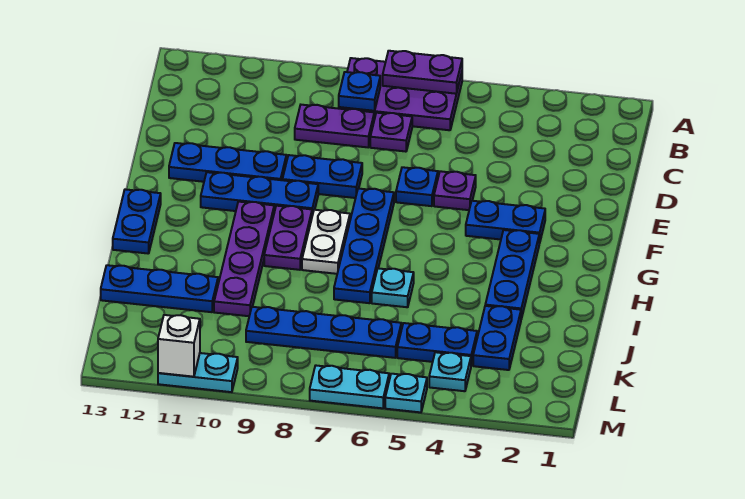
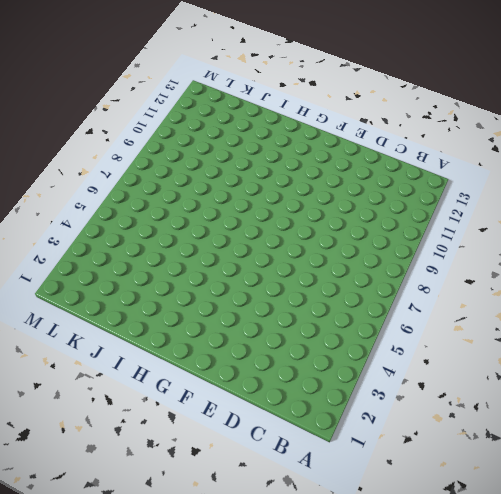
none -> purple 2x3 plate [339,58,462,130]
none -> purple 1x1 plate [370,113,412,152]
none -> purple 1x2 plate [295,105,374,147]

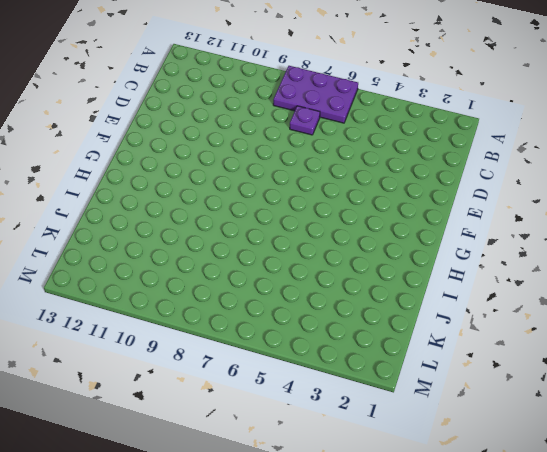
none -> purple 1x2 plate [295,105,374,147]
none -> purple 1x1 plate [434,171,476,210]
none -> blue 1x1 plate [396,167,438,206]

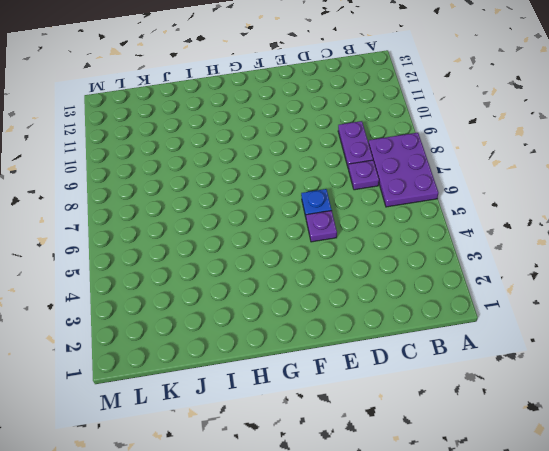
none -> blue 1x2 plate [282,155,362,198]
none -> blue 1x3 plate [169,143,286,182]
none -> blue 1x2 plate [466,201,545,243]

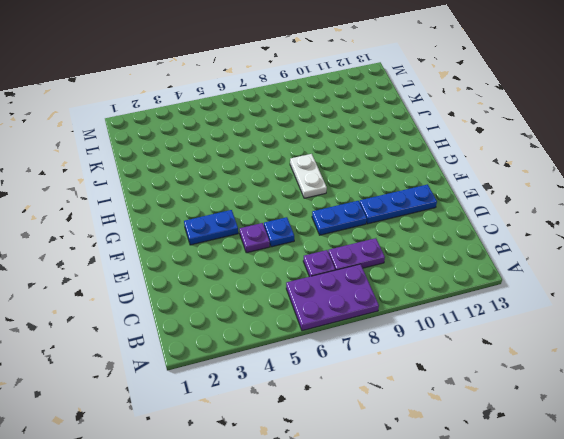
none -> blue 1x4 plate [334,188,394,303]
none -> blue 1x3 plate [201,172,318,215]
none -> blue 1x3 plate [485,230,539,319]

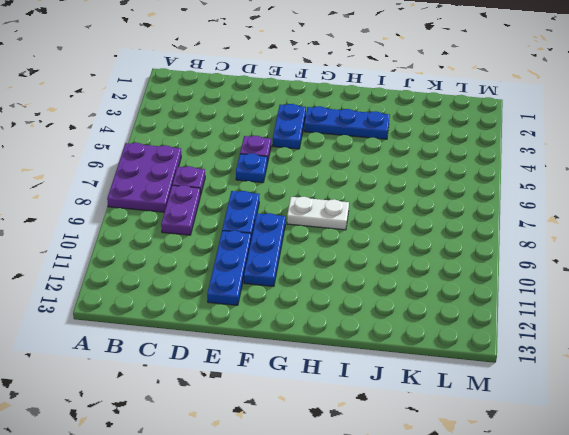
none -> blue 1x4 plate [334,188,394,303]
none -> purple 1x2 plate [264,206,312,270]
none -> purple 1x4 plate [214,202,274,316]

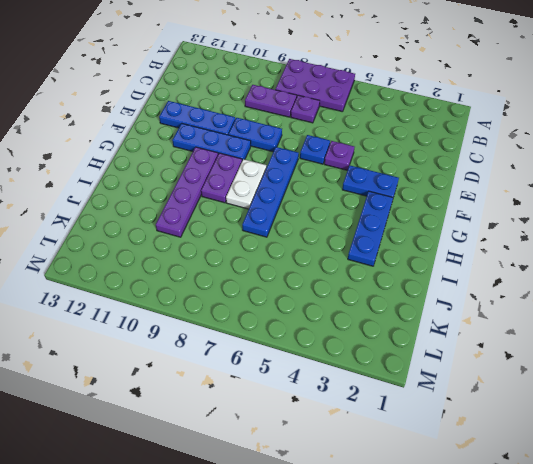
none -> blue 1x2 plate [113,189,161,254]
none -> cyan 1x1 plate [372,268,414,307]
none -> blue 1x2 plate [473,306,521,370]

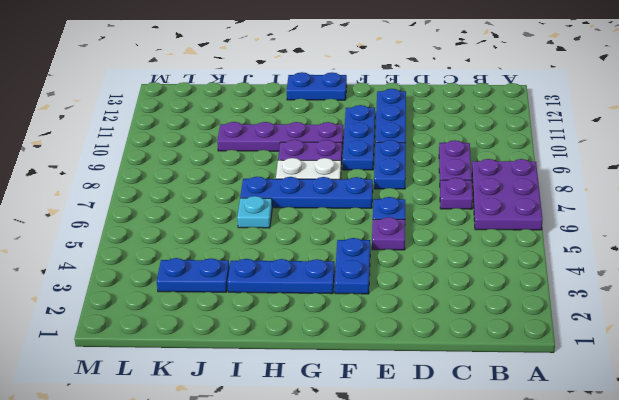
none -> blue 1x3 plate [101,265,218,312]
none -> blue 1x2 plate [397,323,477,365]
none -> blue 1x4 plate [246,307,401,358]

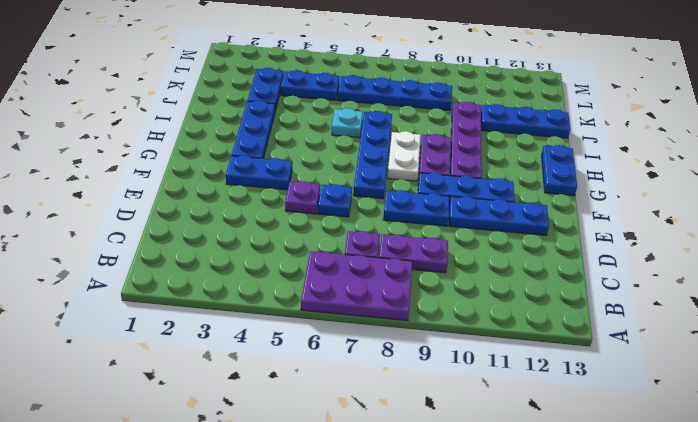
none -> cyan 1x1 plate [429,352,471,391]
none -> cyan 1x1 plate [385,374,427,412]
none -> cyan 1x2 plate [310,366,389,408]

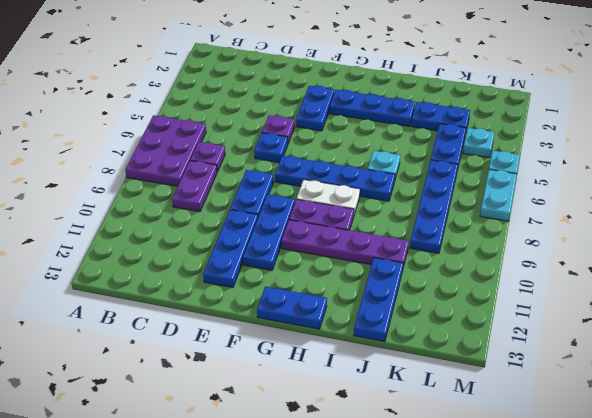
none -> cyan 1x2 plate [158,353,238,392]
none -> purple 1x2 plate [383,51,462,94]
none -> blue 1x1 plate [339,72,380,111]

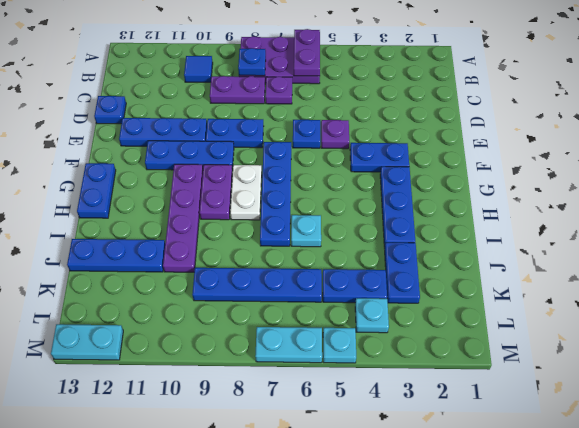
purple 1x2 plate [294,29,320,76] -> purple 1x2 plate turned to [383,51,462,94]
blue 1x1 tile [184,56,213,82] -> none
blue 1x1 plate [94,96,126,124] -> none
cyan 1x2 plate [51,324,123,360] -> cyan 1x2 plate moved to [158,353,238,392]
none -> white 1x1 brick [158,315,200,377]

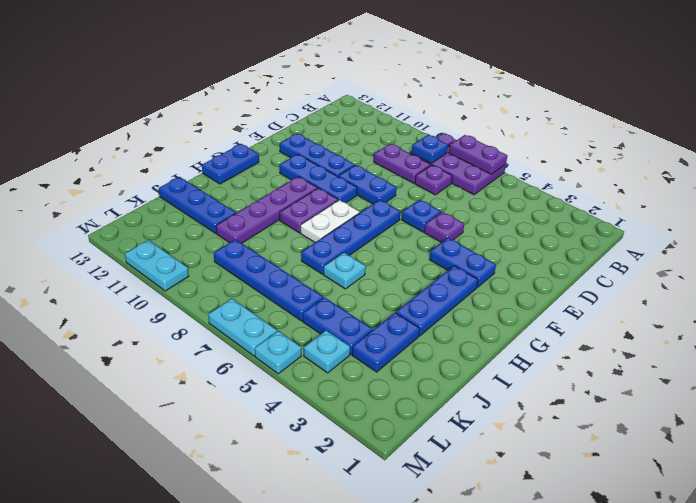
none -> white 1x1 brick [158,315,200,377]

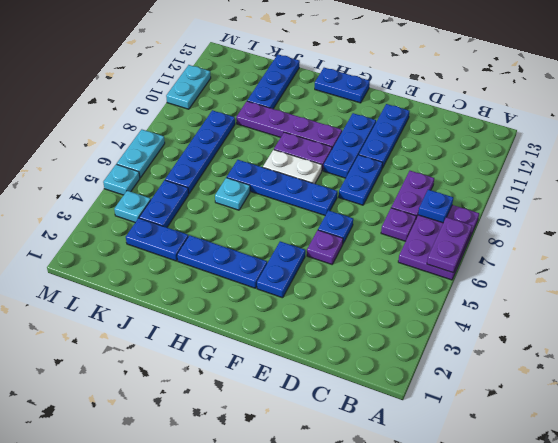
none -> white 1x1 brick [158,315,200,377]

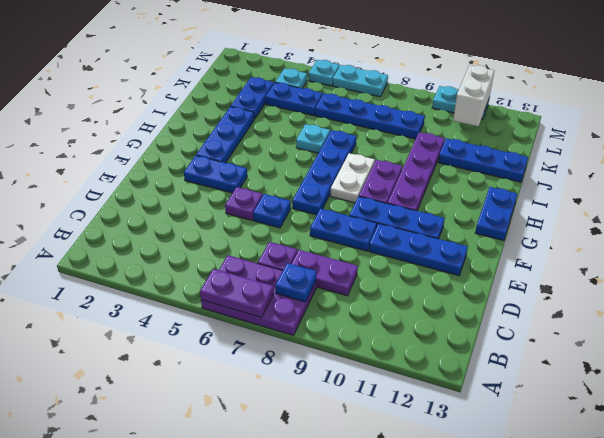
white 1x2 brick [453,65,494,126] -> white 1x1 brick [158,315,200,377]

